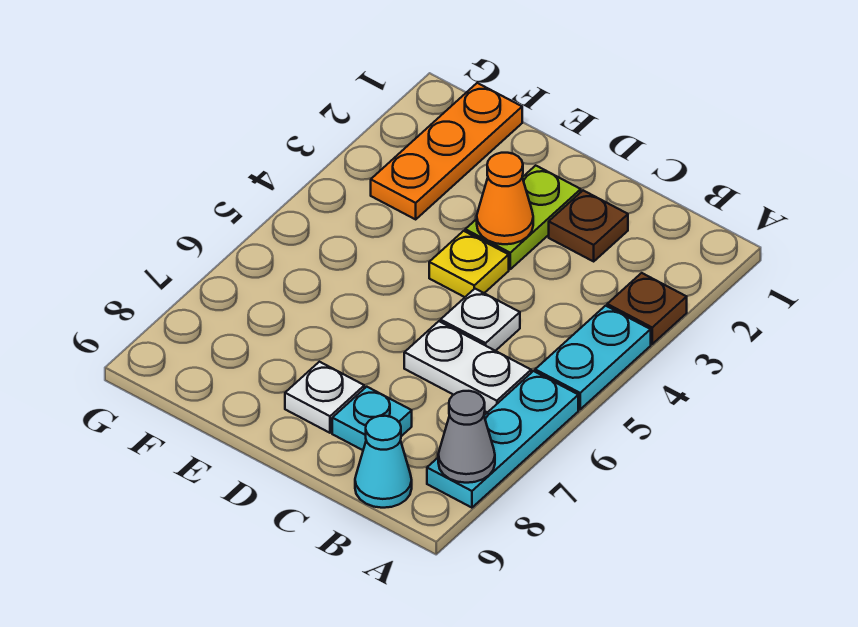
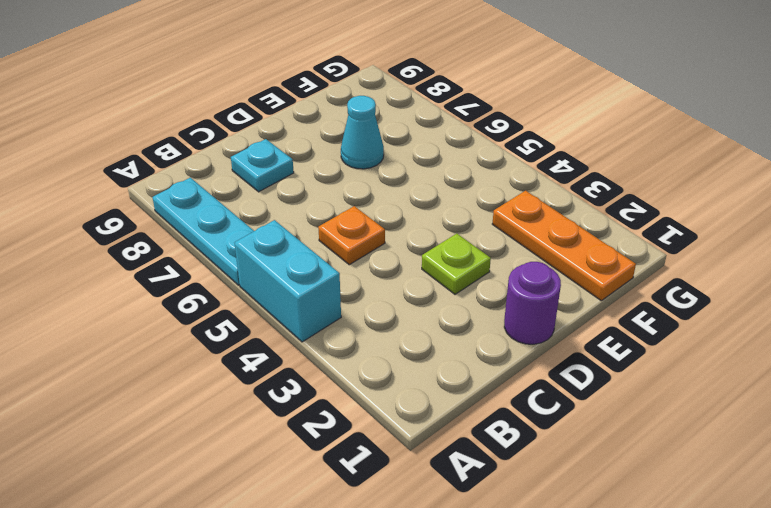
cyan 1x2 brick [235,220,341,342] -> cyan 1x2 plate [535,306,651,409]
orange 1x1 plate [318,206,385,265] -> white 1x1 plate [441,289,520,351]
purple 1x1 round brick [504,262,561,344] -> none
lime 1x1 plate [422,234,491,294] -> lime 1x2 plate [465,166,581,269]
cyan 1x1 cone [341,96,384,169] -> cyan 1x1 cone moved to [355,416,412,508]
none -> brown 1x1 plate [607,273,687,344]
none -> white 1x2 plate [404,321,531,413]
none -> brown 1x1 plate [549,190,628,261]

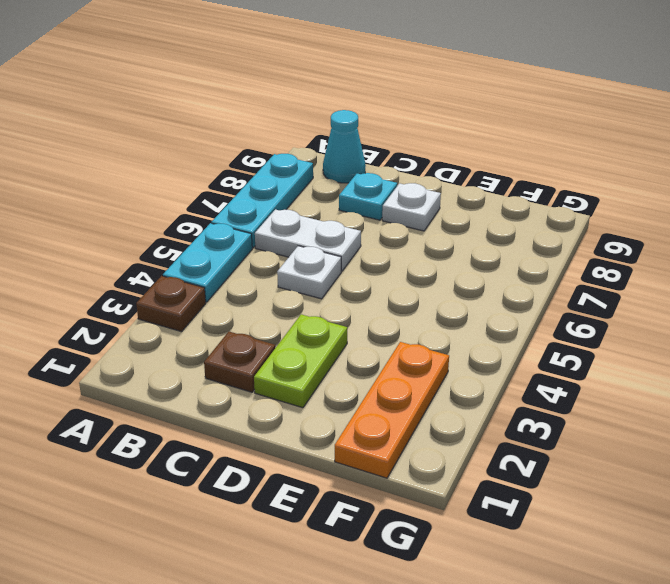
none -> yellow 1x1 plate [429,231,509,297]
none -> grey 1x1 cone [438,391,495,483]
none -> orange 1x1 cone [477,153,533,244]

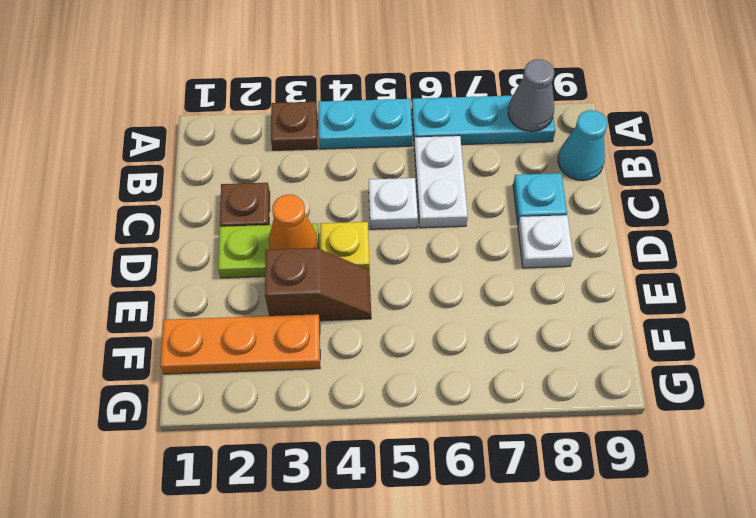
brown 1x2 slope [265,248,371,321] -> none

